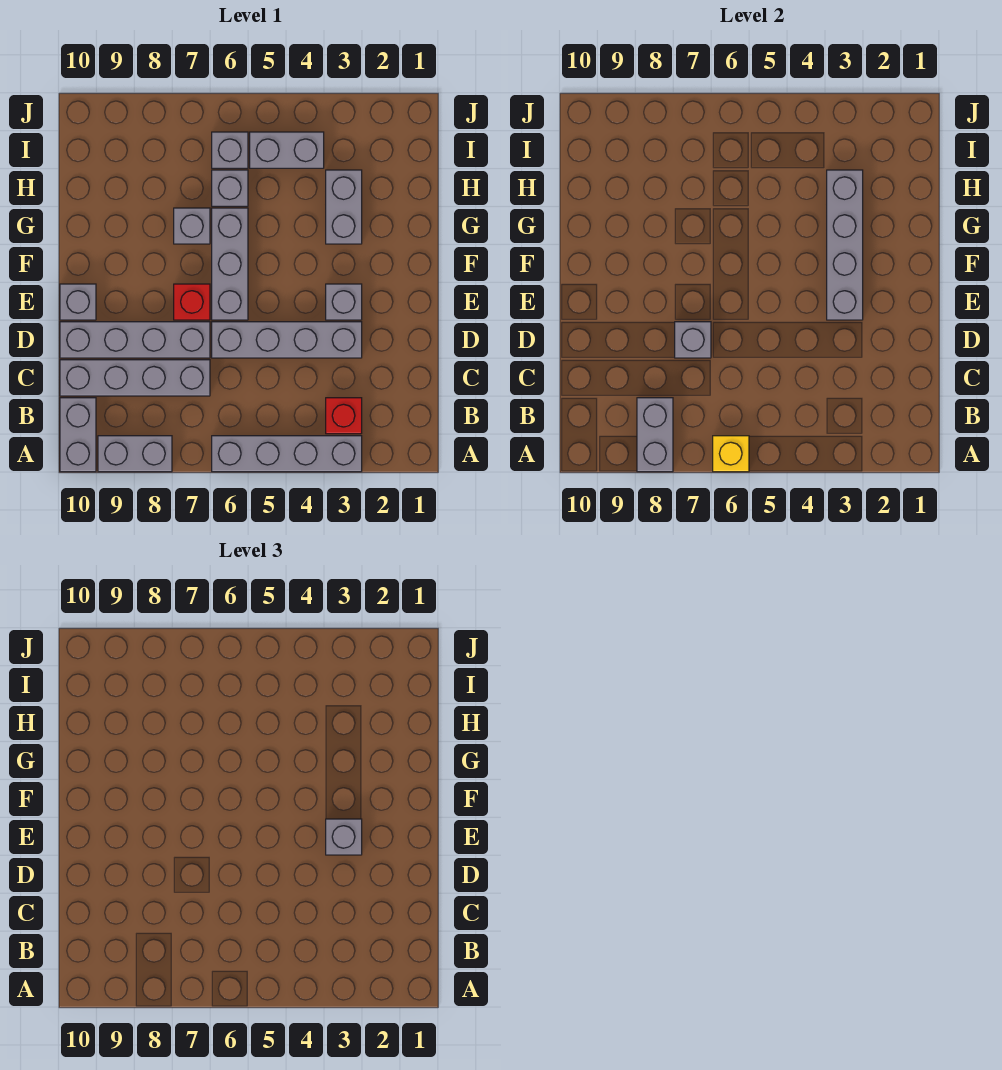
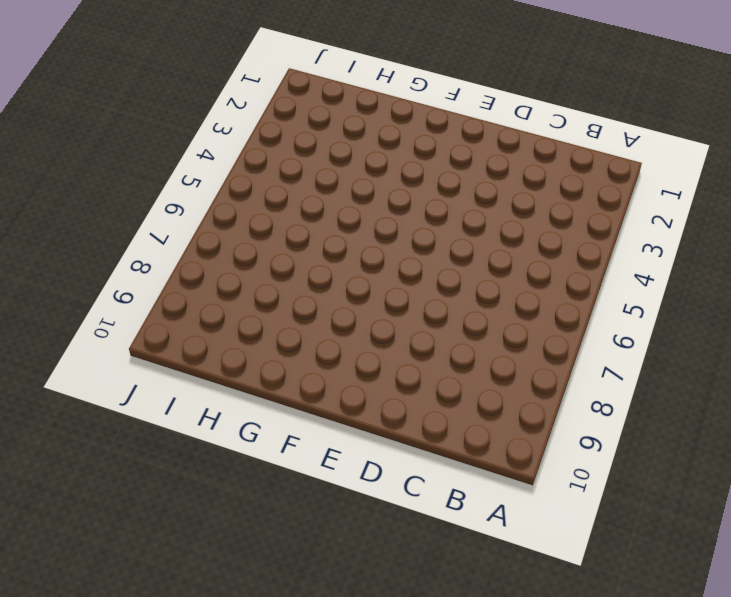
none -> grey 1x4 brick [212,436,362,472]
none -> grey 1x2 brick [98,436,172,472]
none -> grey 1x2 brick [60,398,96,472]

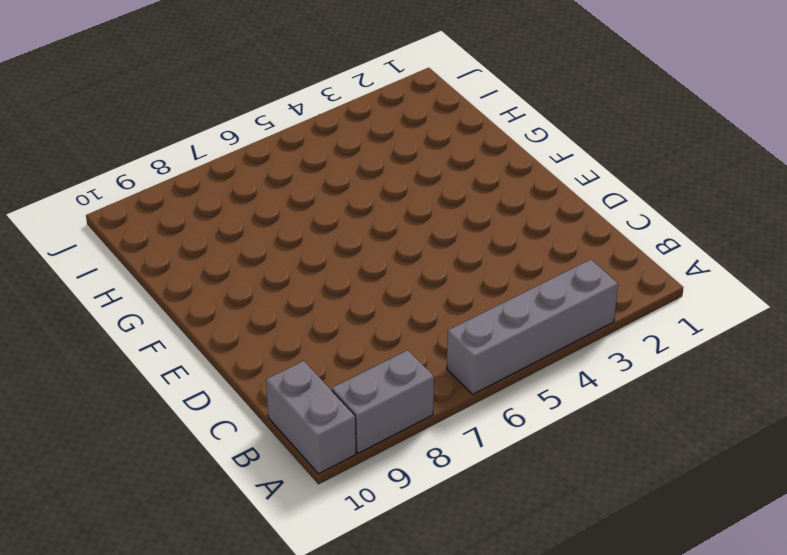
none -> red 1x1 brick [326,398,362,434]
none -> grey 1x4 brick [60,360,210,396]
none -> grey 1x4 brick [212,322,362,358]

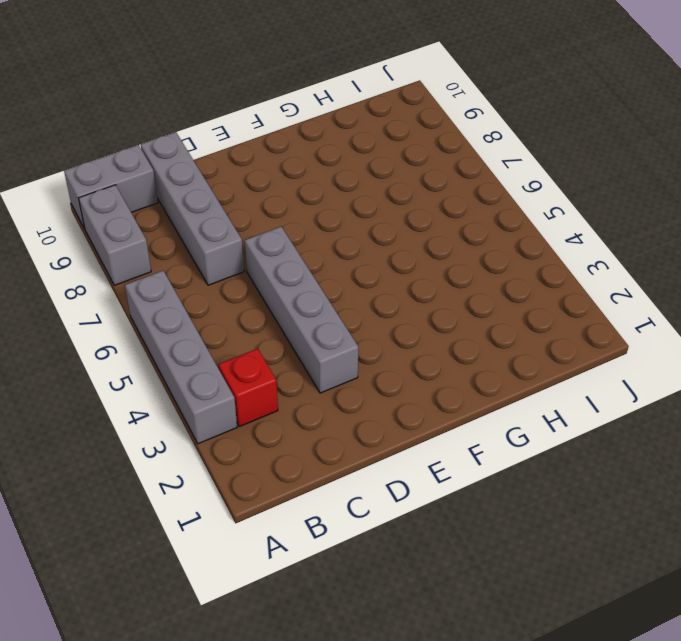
none -> grey 1x4 brick [60,322,210,358]
none -> grey 1x1 brick [326,284,362,320]
none -> grey 1x3 brick [212,208,248,320]

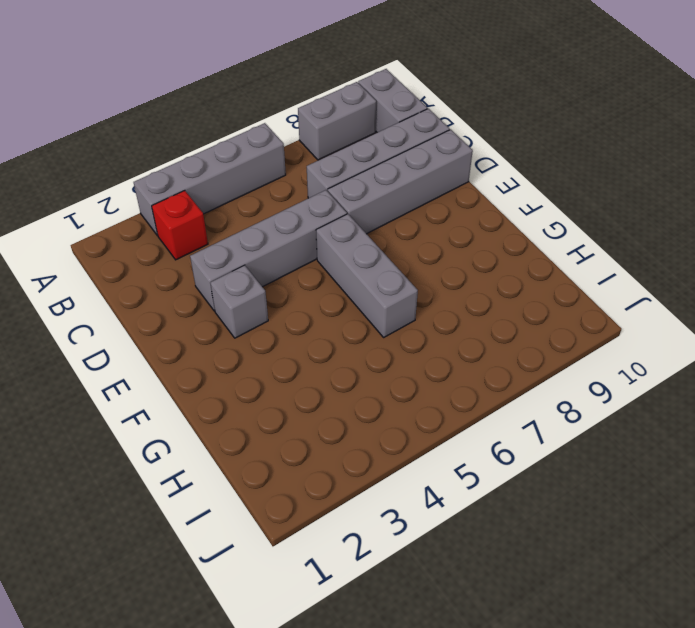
none -> red 1x1 brick [174,284,210,320]
none -> grey 1x1 brick [60,284,96,320]
none -> grey 1x2 brick [326,170,362,244]

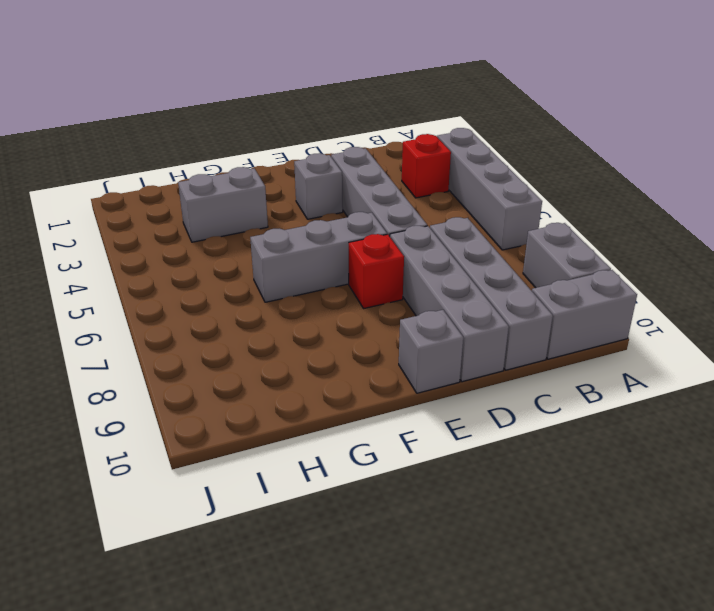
none -> grey 1x1 brick [174,208,210,244]
none -> grey 1x1 brick [212,170,248,206]
none -> grey 1x2 brick [250,132,324,168]

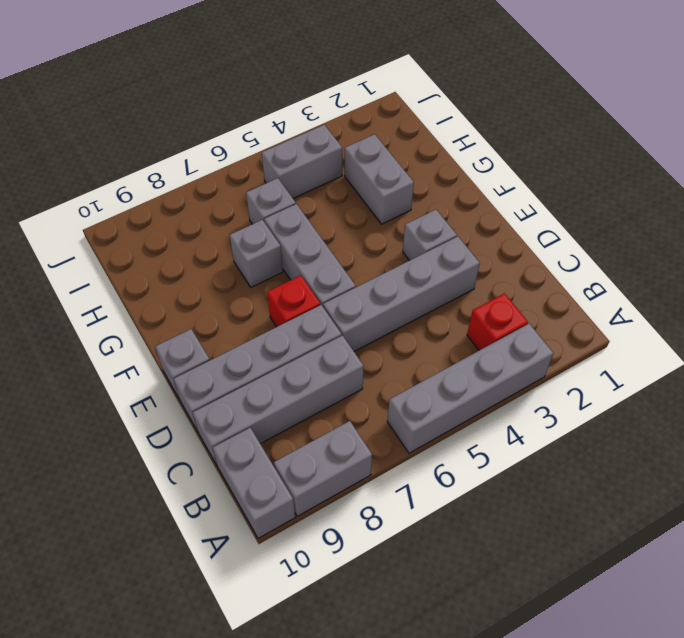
none -> grey 1x1 brick [212,132,248,168]
none -> yellow 1x1 brick [713,436,749,472]
none -> grey 1x2 brick [637,398,673,472]

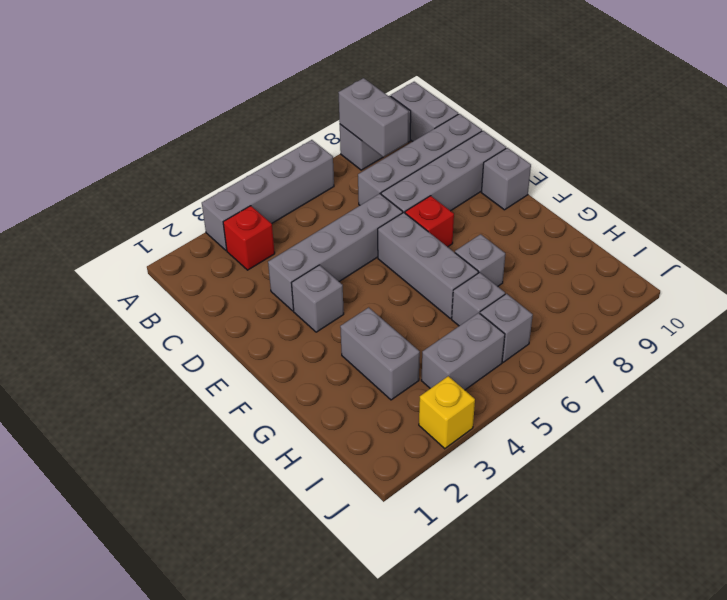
yellow 1x1 brick [419,376,475,449] -> yellow 1x1 brick moved to [713,436,749,472]
none -> grey 1x1 brick [675,322,711,358]
none -> grey 1x4 brick [827,170,863,320]
none -> grey 1x1 brick [326,819,362,855]

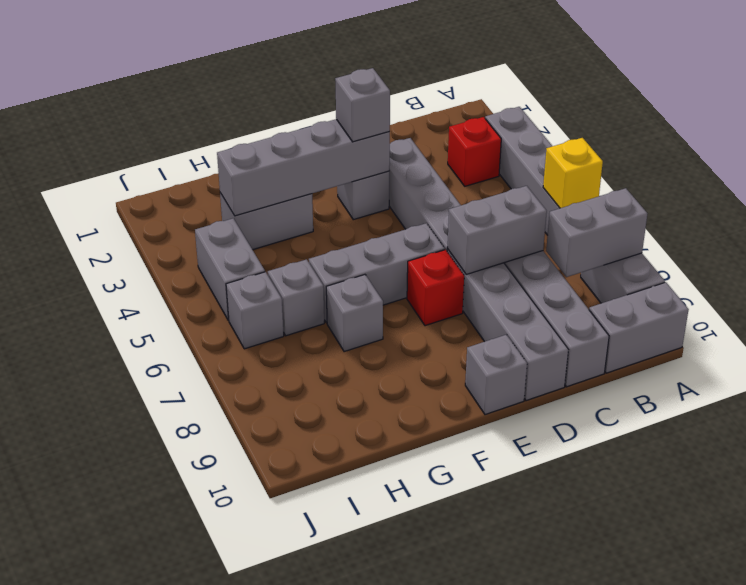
grey 1x2 brick [448,186,547,274] -> grey 1x1 brick [675,322,711,358]

